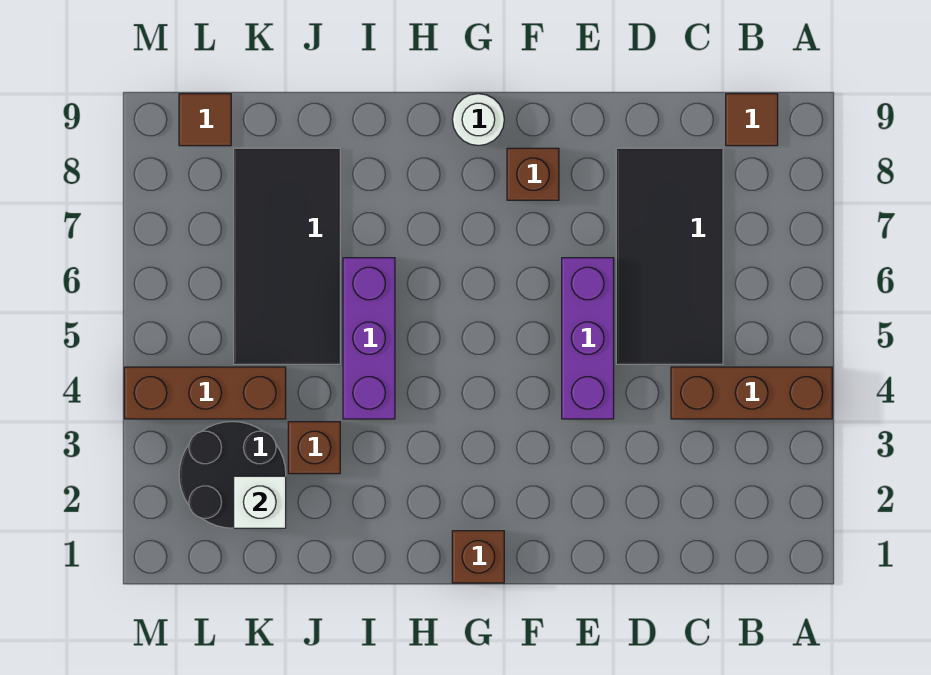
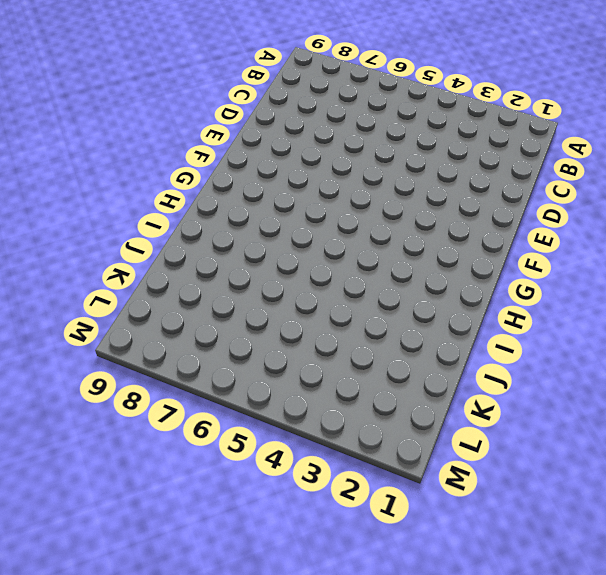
none -> brown 1x3 brick [671,367,832,419]
none -> brown 1x1 tile [726,94,778,146]
none -> black 2x4 tile [616,148,723,364]

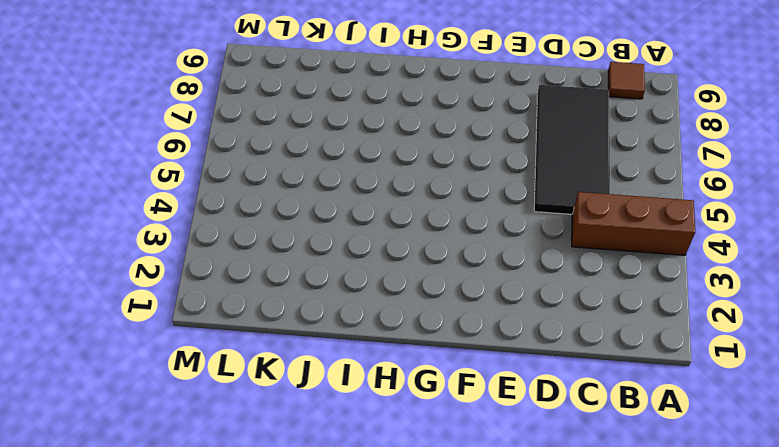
none -> purple 1x3 brick [562,258,614,419]
none -> brown 1x1 brick [507,148,559,200]
none -> brown 1x1 brick [452,531,504,583]

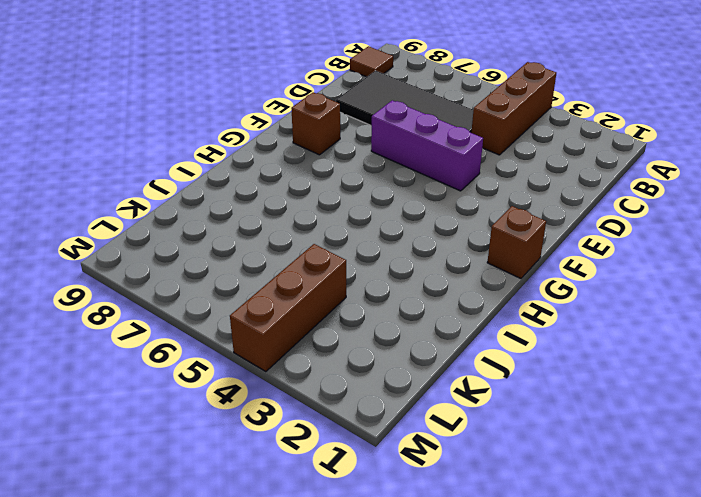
none -> white 1x1 round brick [452,94,504,146]
none -> purple 1x3 brick [343,258,395,419]
none -> brown 1x1 brick [288,422,340,474]

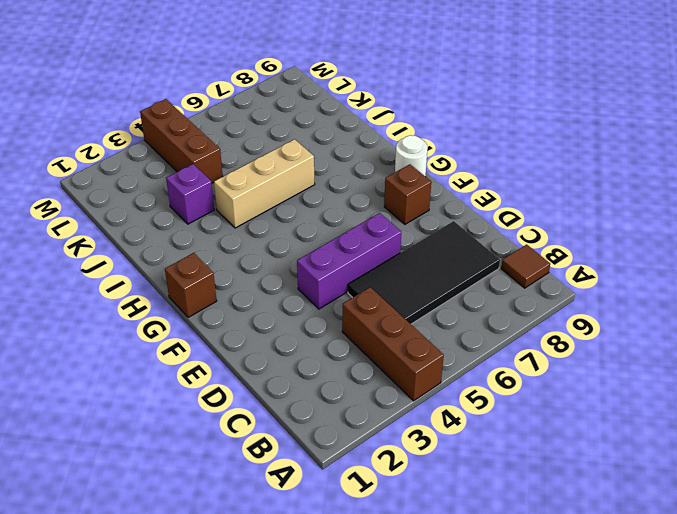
tan 1x3 brick [214,139,315,228] -> purple 1x3 brick [343,258,395,419]
purple 1x1 brick [166,164,214,224] -> brown 1x1 brick [288,422,340,474]
none -> black 2x4 tile [234,148,340,364]
none -> black 2x2 round brick [179,422,286,528]
none -> brown 1x1 tile [179,94,231,146]

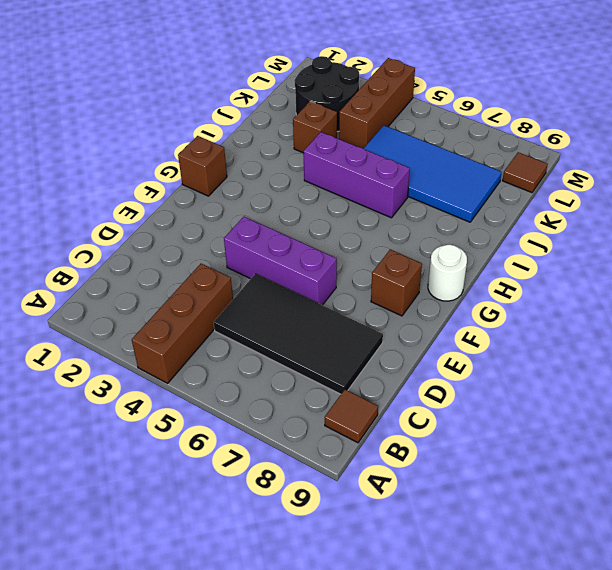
blue 2x4 tile [363,125,502,222] -> black 2x4 tile [234,148,340,364]
none -> white 1x1 brick [234,476,286,528]

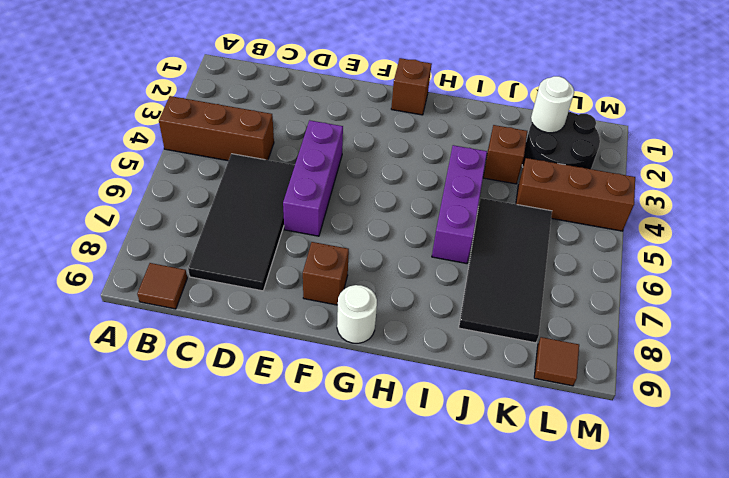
white 1x1 round brick [531,76,574,133] -> white 1x1 brick [234,476,286,528]

